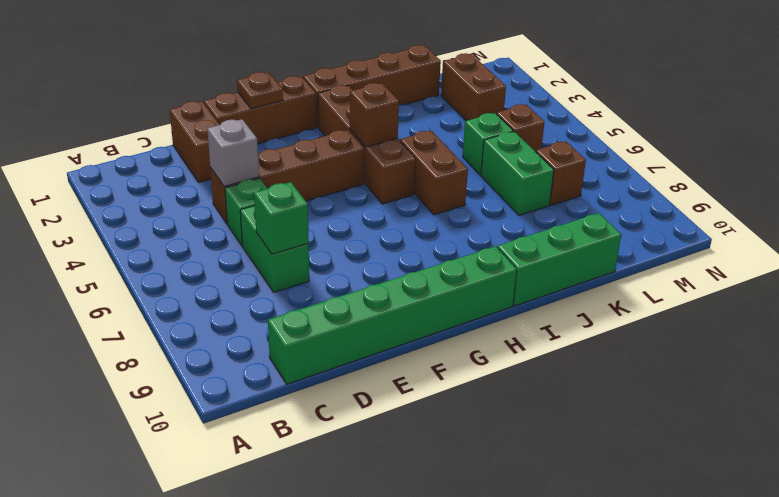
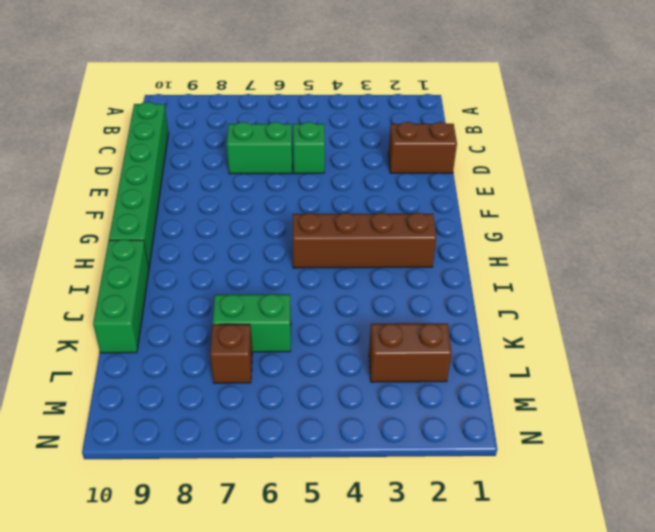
none -> brown 1x4 brick [210,130,364,223]
none -> brown 1x3 brick [204,76,316,144]
none -> brown 1x4 brick [303,45,441,127]

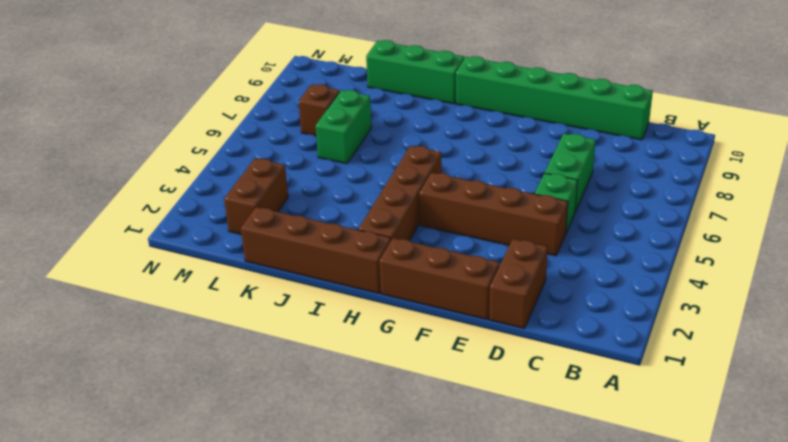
none -> brown 1x2 brick [400,131,468,215]
none -> green 1x1 brick [463,113,513,175]
none -> brown 1x1 brick [496,104,544,152]

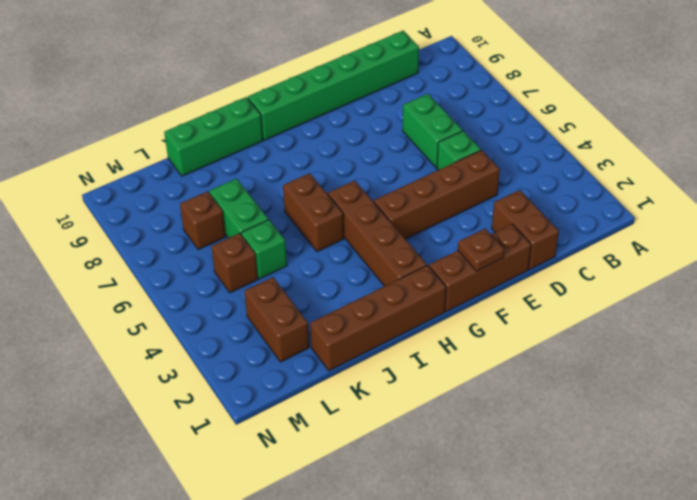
none -> grey 1x1 brick [207,119,259,186]
none -> green 1x1 brick [254,182,309,254]
none -> brown 1x1 brick [350,83,399,147]

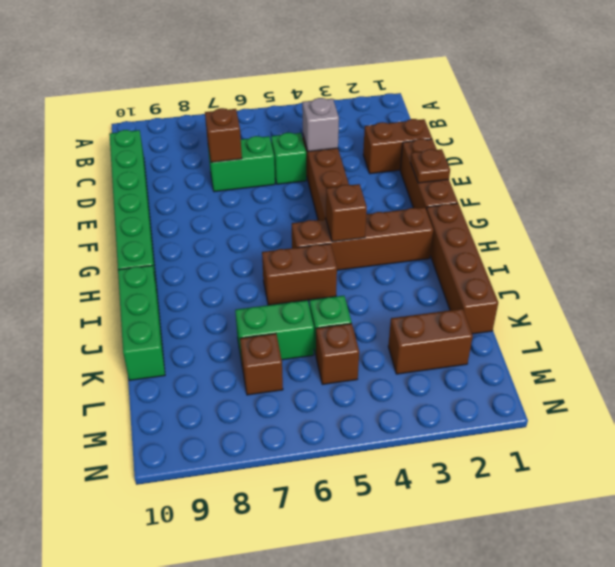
brown 1x1 brick [205,108,242,162] -> green 1x1 brick [254,182,309,254]

